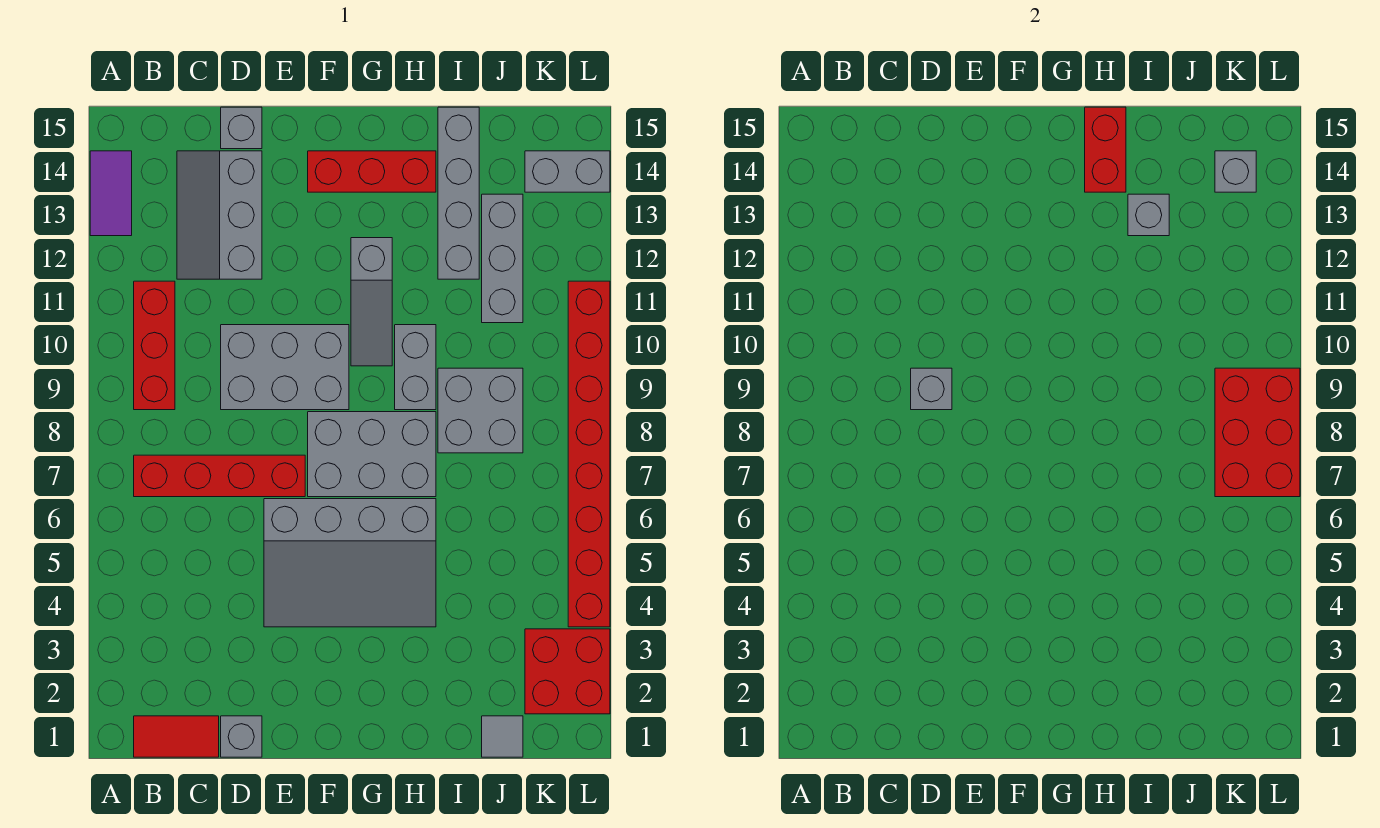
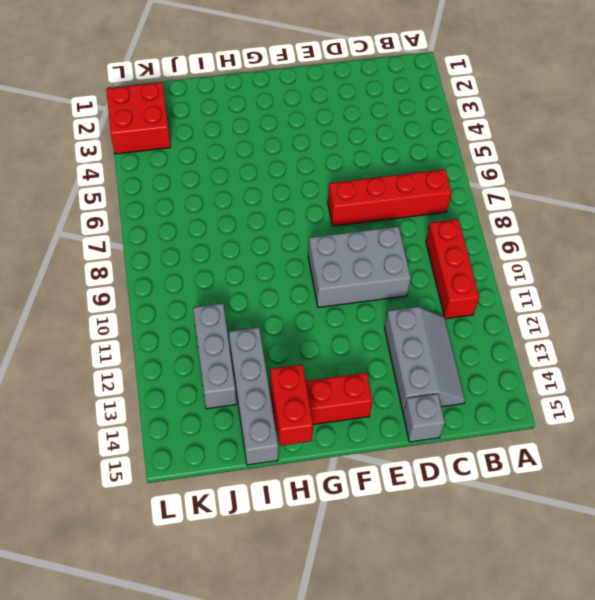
none -> purple 1x2 tile [90,151,132,236]
none -> red 1x2 tile [134,716,219,757]
none -> grey 1x1 brick [221,716,262,757]

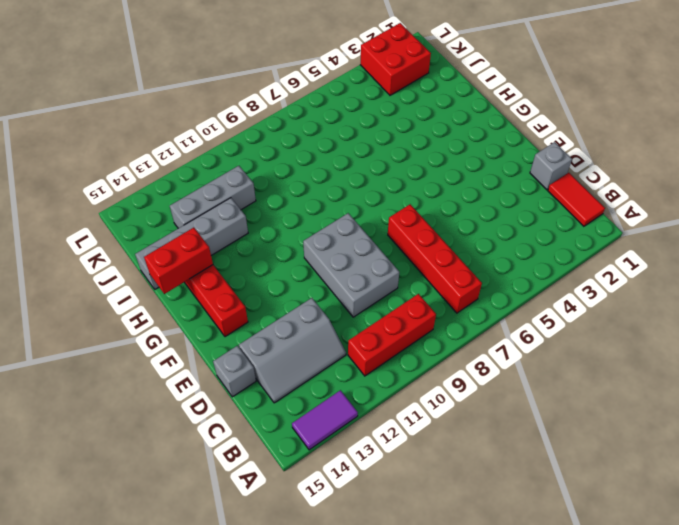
none -> grey 3x4 slope [264,499,436,627]
none -> grey 2x3 brick [308,412,436,497]
none -> grey 1x3 slope [351,238,392,366]

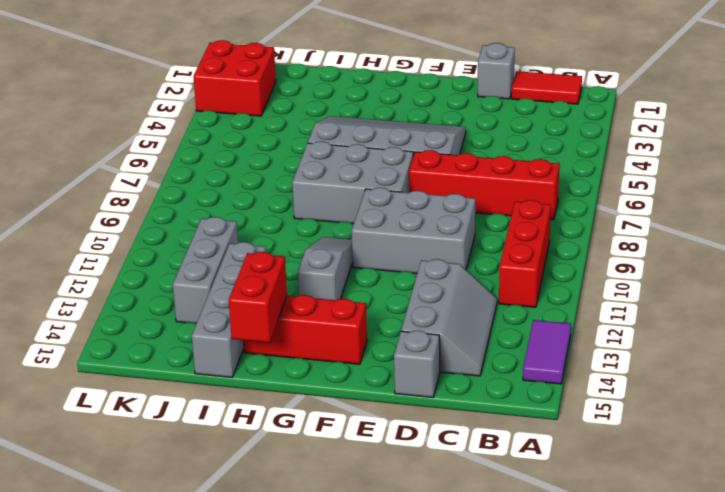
none -> grey 1x2 brick [395,325,436,410]
none -> grey 2x2 brick [438,368,523,453]
none -> grey 1x1 tile [482,716,523,757]

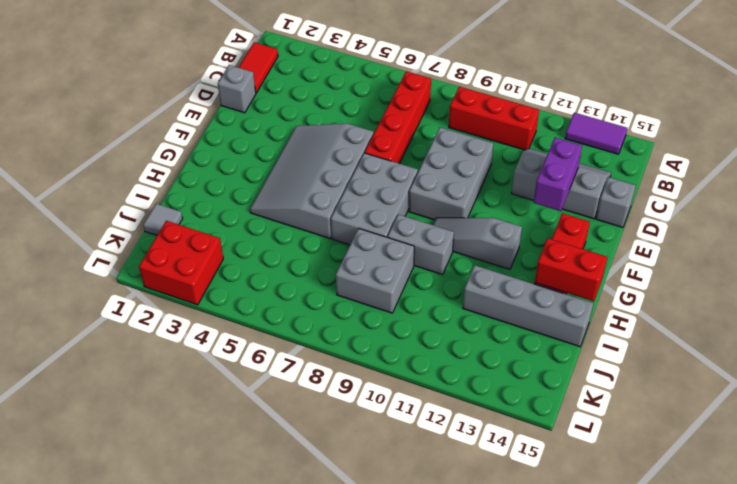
purple 1x2 brick [533,138,582,211] -> none
none -> grey 1x3 brick [482,194,523,323]
none -> grey 1x2 brick [525,151,610,192]
none -> red 1x8 brick [568,281,610,627]

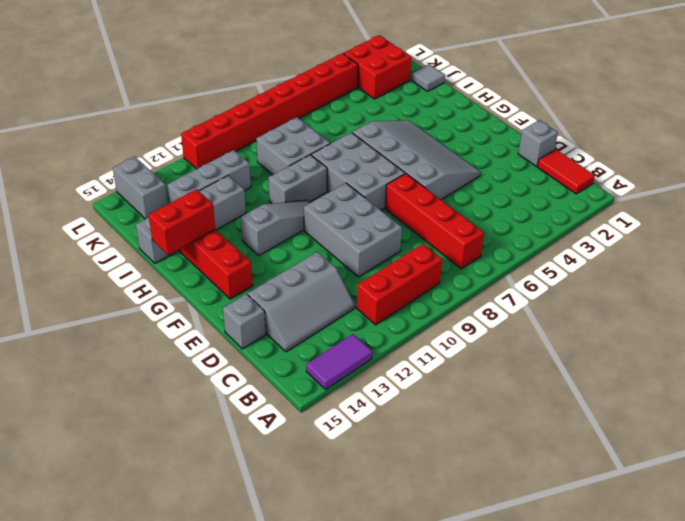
none -> grey 1x1 brick [911,368,952,410]
none -> grey 1x1 brick [1128,194,1169,236]
none -> red 2x3 brick [1215,368,1300,497]

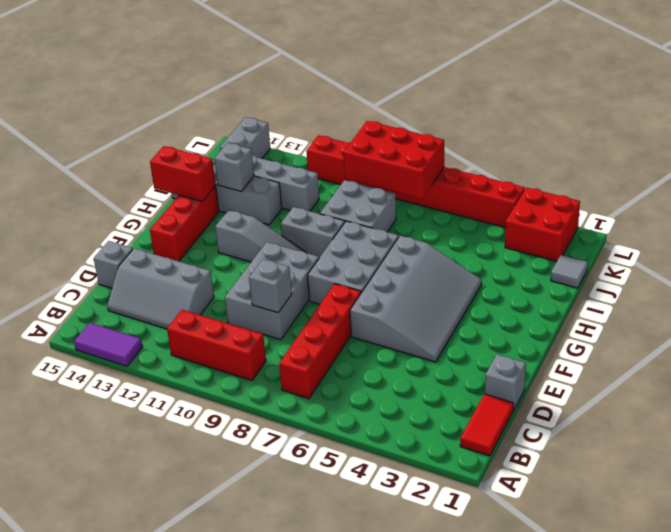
none -> grey 1x1 brick [1215,151,1256,192]

